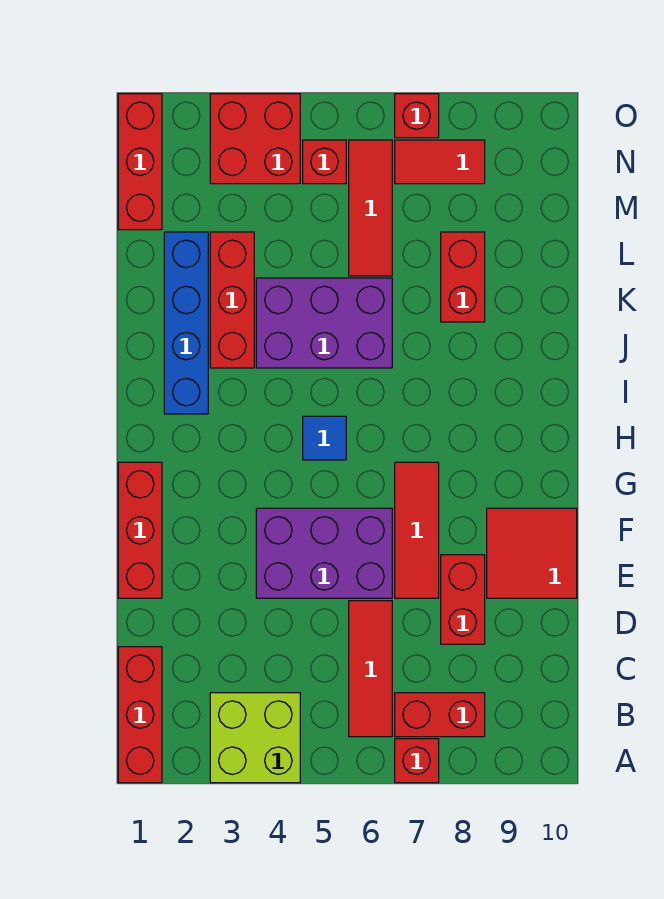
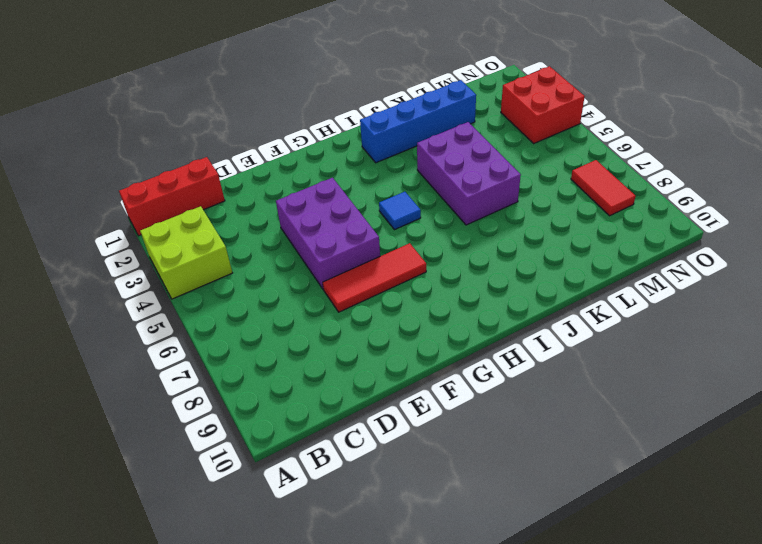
none -> red 1x1 brick [395,739,439,783]
none -> red 1x3 tile [349,601,392,737]
none -> red 1x2 brick [395,693,485,737]

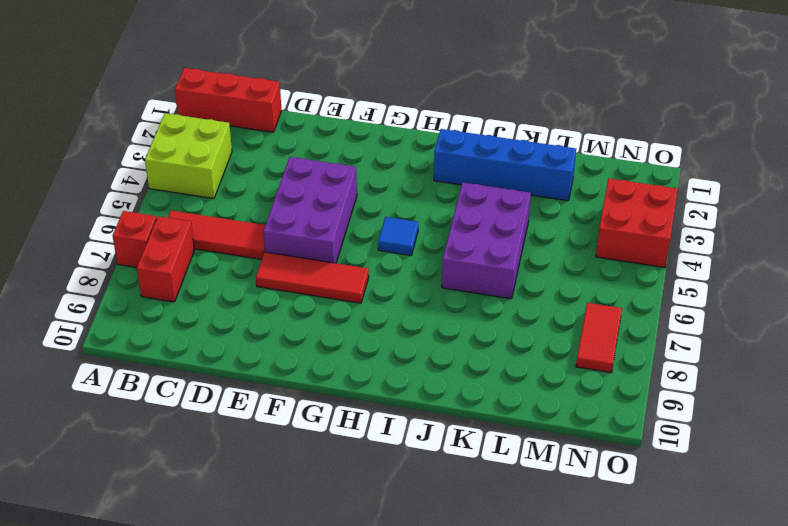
none -> red 1x2 brick [441,555,485,644]
none -> red 1x3 brick [118,462,162,598]
none -> red 2x2 tile [487,508,577,598]

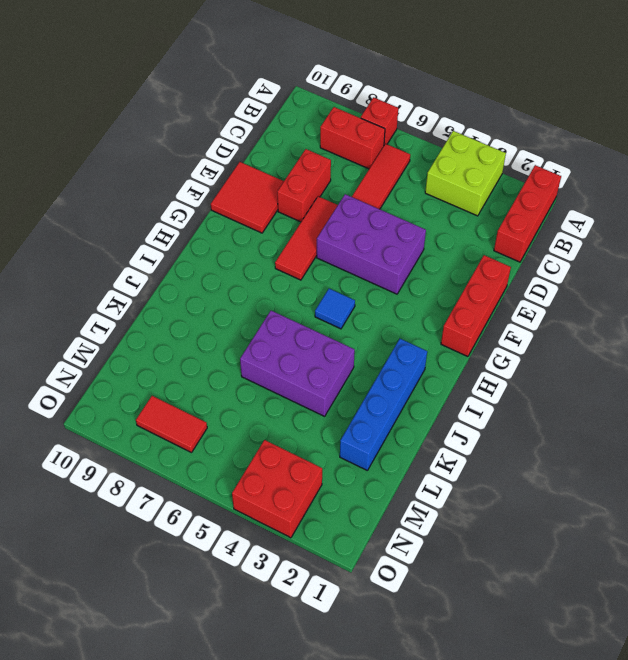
none -> red 1x3 brick [210,232,254,368]
none -> red 1x2 brick [441,232,485,322]
none -> red 1x3 tile [349,140,392,276]

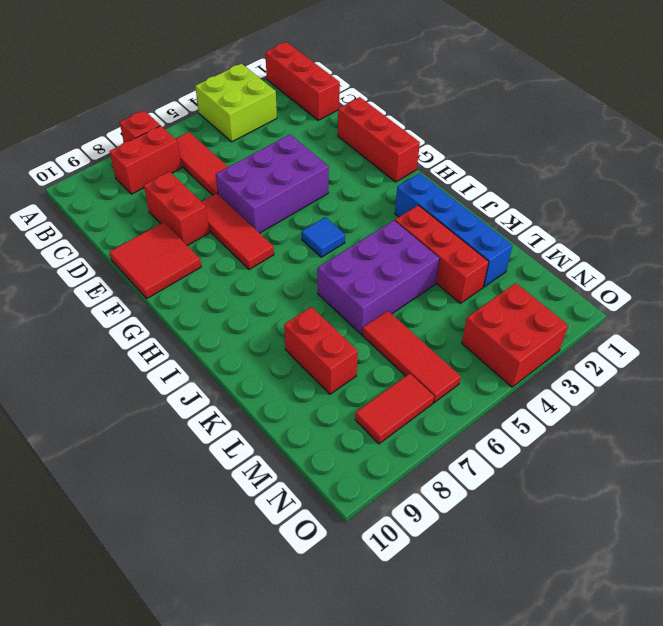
none -> red 1x3 brick [118,94,162,230]
none -> red 1x1 brick [303,140,346,184]
none -> red 1x1 brick [395,94,439,138]

